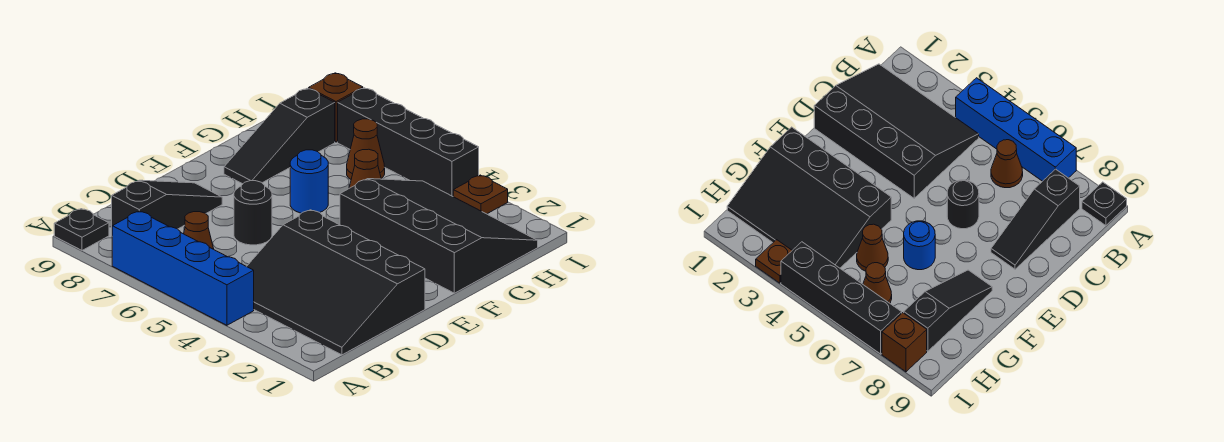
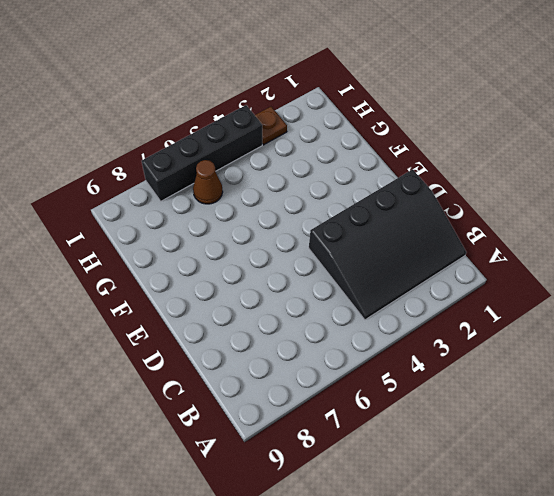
none -> blue 1x4 brick [112,211,254,325]
none -> black 1x1 plate [54,209,109,250]
none -> brown 1x1 cone [184,212,214,249]

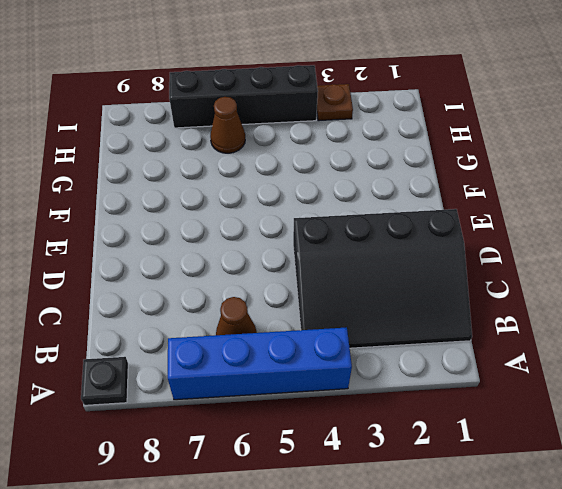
none -> black 1x3 slope [112,180,222,229]
none -> black 1x1 round brick [234,181,272,245]
none -> black 3x4 slope [340,179,538,293]

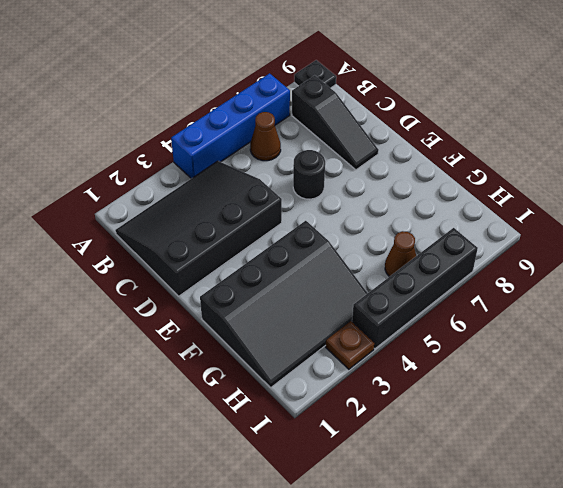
none -> blue 1x1 round brick [290,150,328,213]
none -> black 1x3 slope [224,88,335,184]
none -> brown 1x1 cone [349,149,381,188]

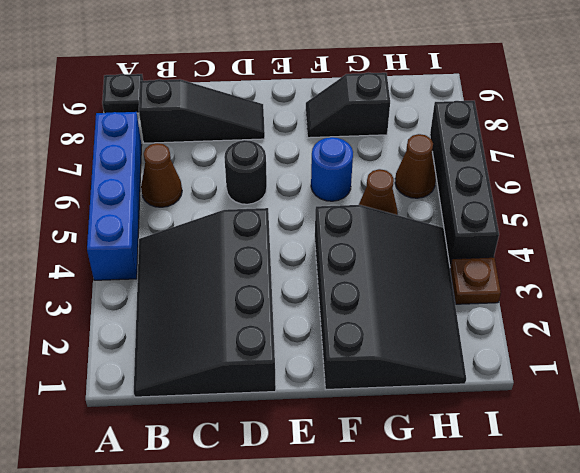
black 1x2 slope [306,73,390,138] -> black 1x3 slope [224,88,335,184]
none -> brown 1x1 brick [309,73,363,142]

